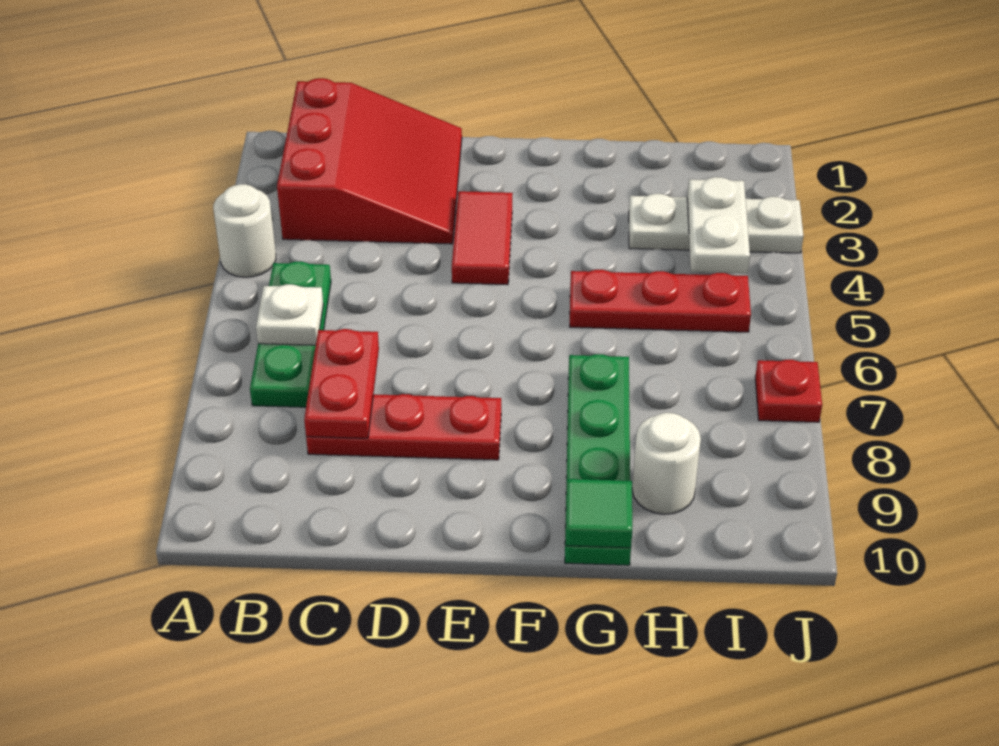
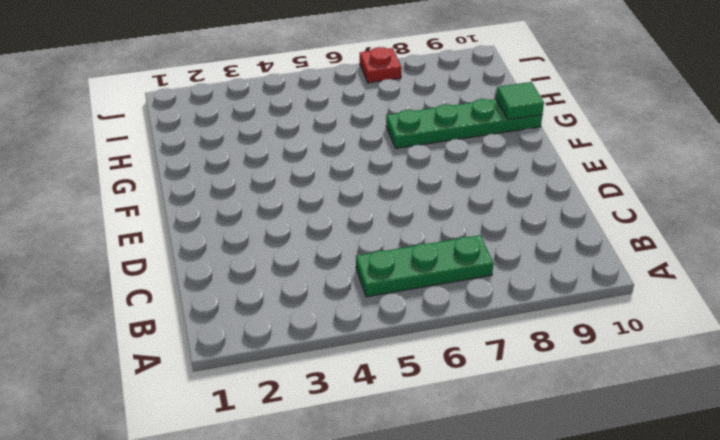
none -> white 1x1 round brick [213,184,276,277]
none -> red 3x3 slope [277,78,462,244]
none -> red 1x3 plate [306,394,501,460]

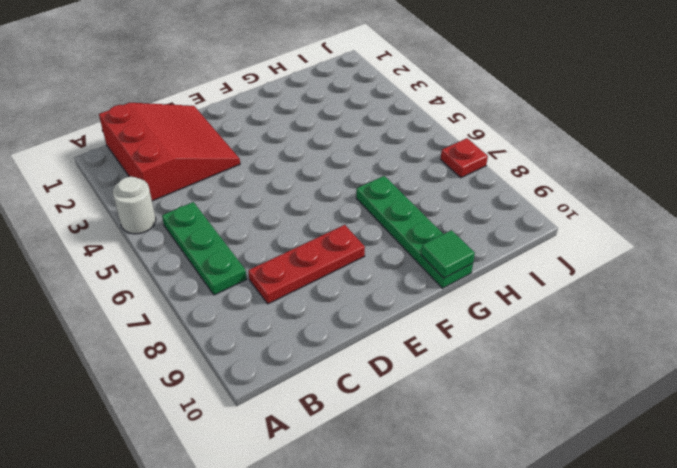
none -> red 1x2 tile [452,191,513,285]
none -> red 1x3 plate [570,270,751,332]
none -> white 1x3 plate [629,194,803,253]

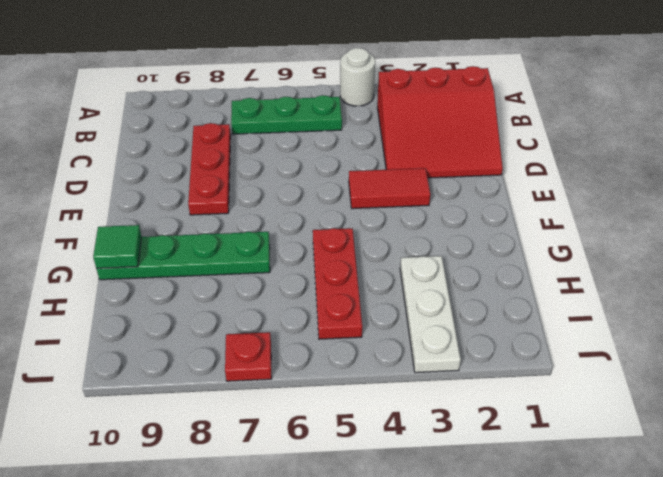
none -> white 1x1 round brick [632,413,701,514]
none -> white 1x1 plate [256,284,323,345]
none -> red 1x2 plate [304,329,379,438]

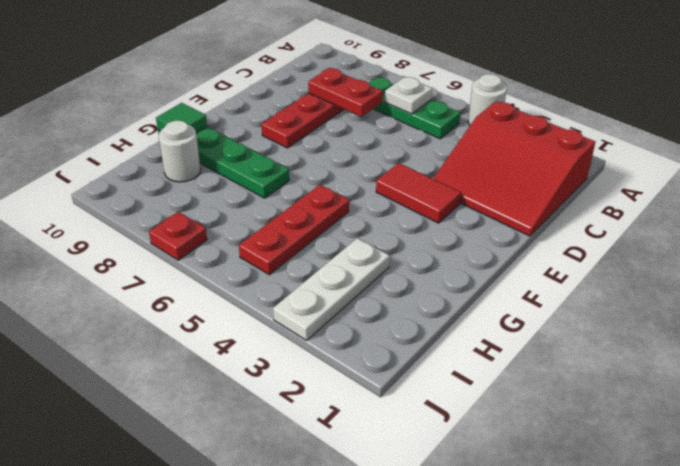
none -> white 1x2 plate [687,177,750,273]

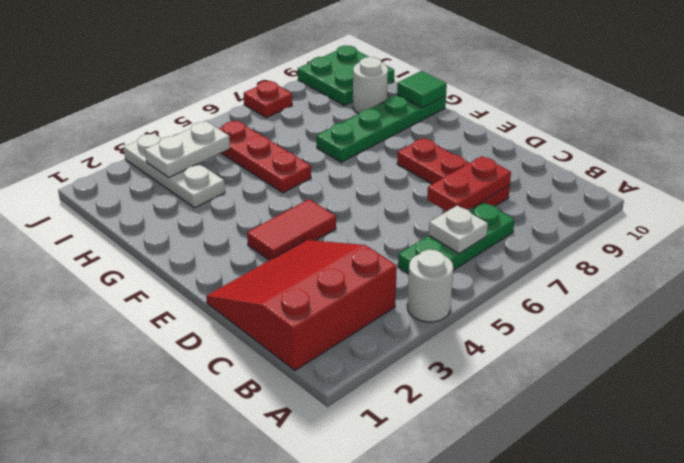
green 2x2 plate [298,45,394,106] -> none

